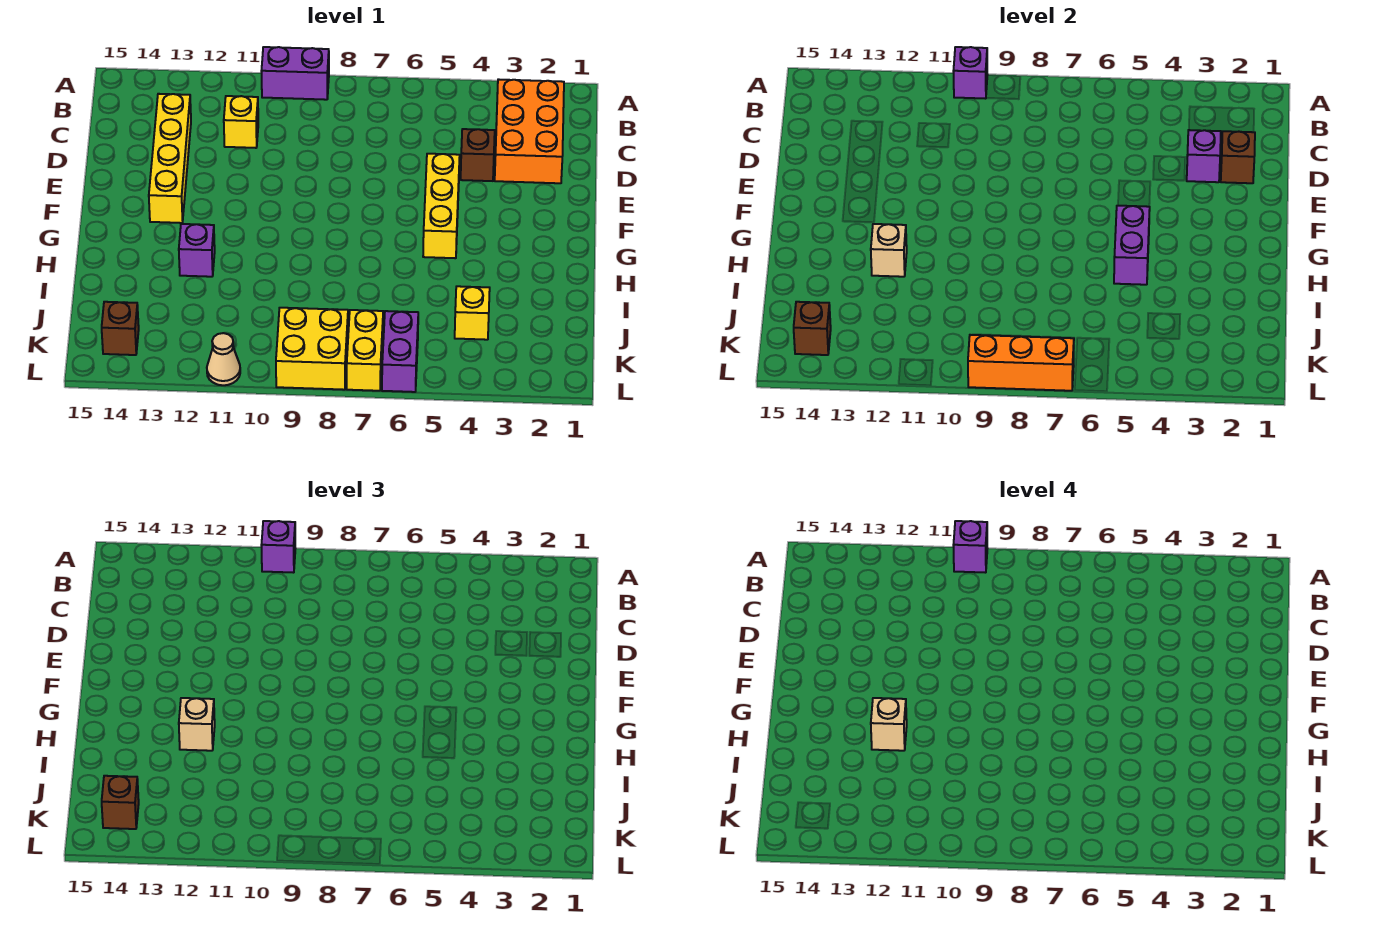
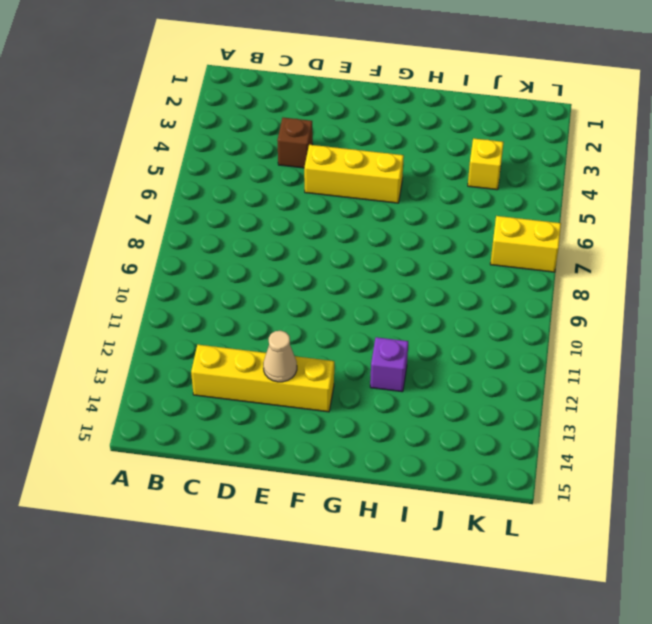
tan 1x1 cone [263,331,297,382] -> tan 1x1 cone moved to [207,333,240,385]
none -> purple 1x2 brick [261,47,329,100]
none -> orange 2x3 brick [495,79,564,183]
none -> yellow 1x1 brick [224,96,258,148]

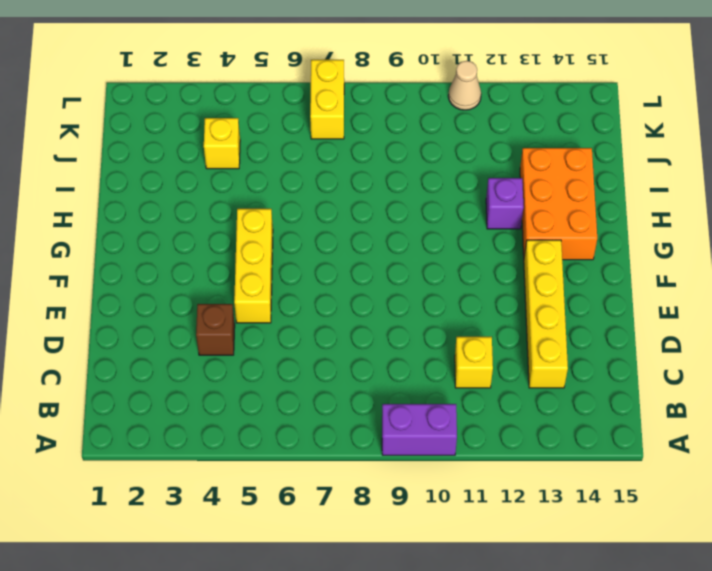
orange 2x3 brick [520,148,597,260] -> orange 2x3 brick moved to [495,79,564,183]
none -> purple 1x2 brick [382,311,418,392]
none -> yellow 2x2 brick [276,308,348,390]
none -> brown 1x1 brick [102,302,139,355]

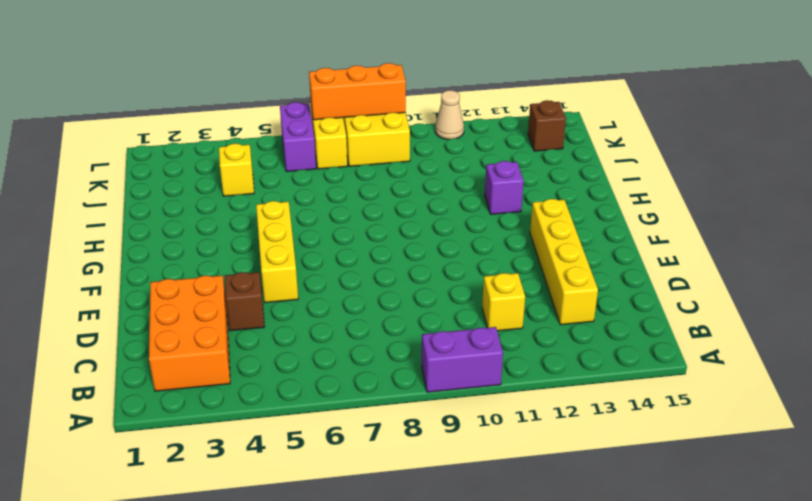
none -> purple 1x1 brick [953,47,988,99]
none -> brown 1x1 brick [1221,131,1255,183]
none -> purple 1x1 brick [1187,130,1221,182]

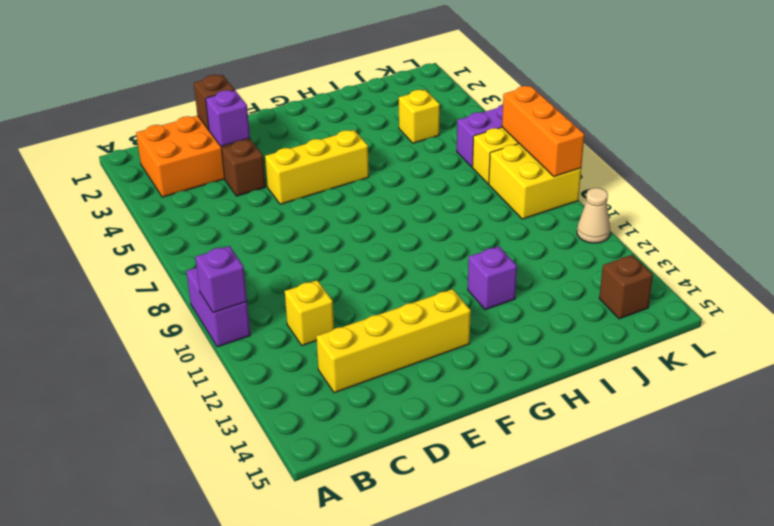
none -> purple 1x2 brick [1114,206,1150,285]
none -> tan 1x1 brick [871,224,907,277]
none -> brown 1x1 brick [794,302,831,355]

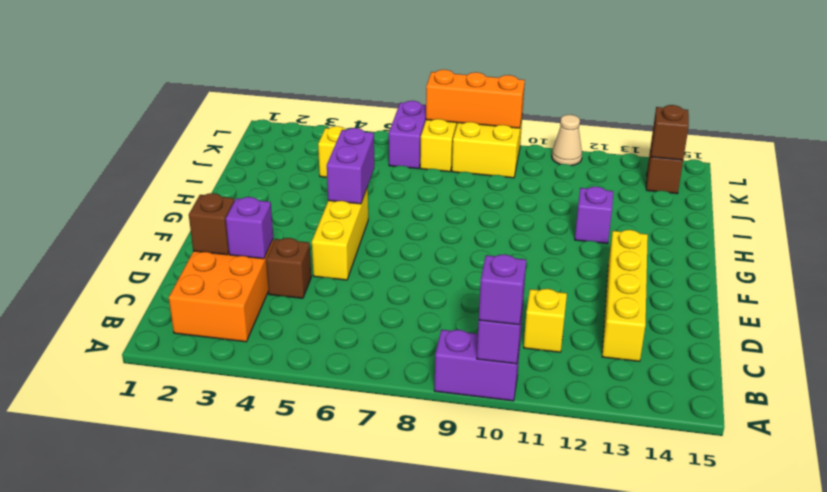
none -> tan 1x1 brick [871,224,907,277]
none -> tan 1x1 brick [179,698,215,751]
none -> brown 1x1 brick [102,776,139,829]

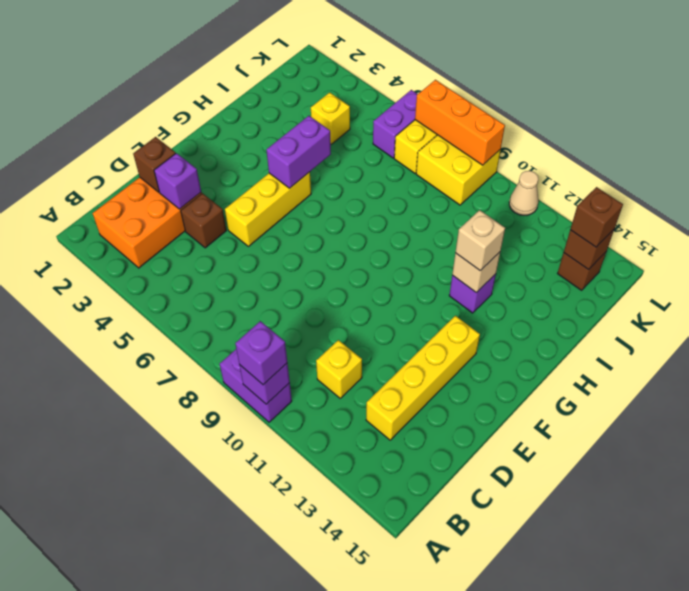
none -> purple 1x1 brick [953,521,988,573]
none -> tan 1x1 brick [871,698,907,751]

